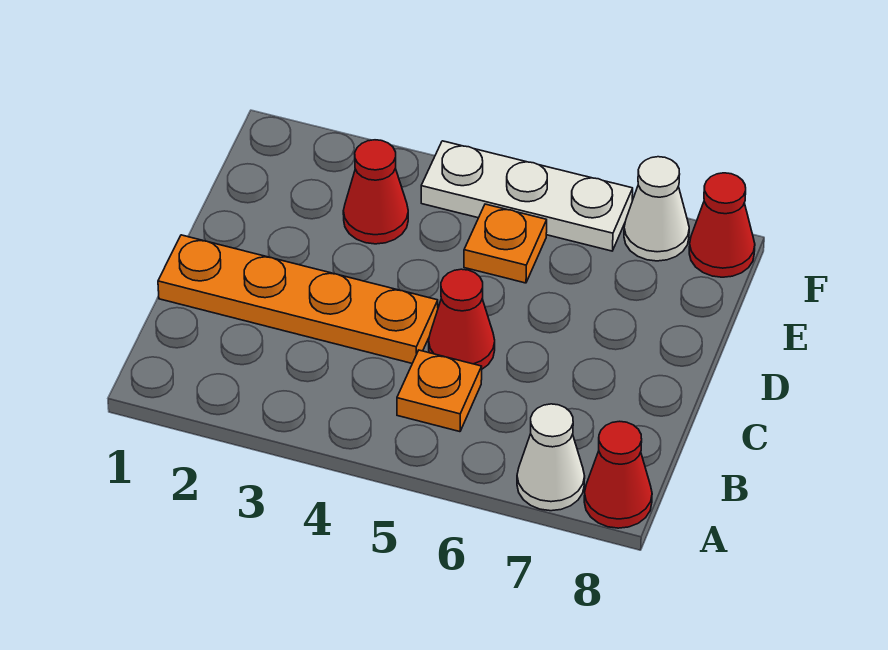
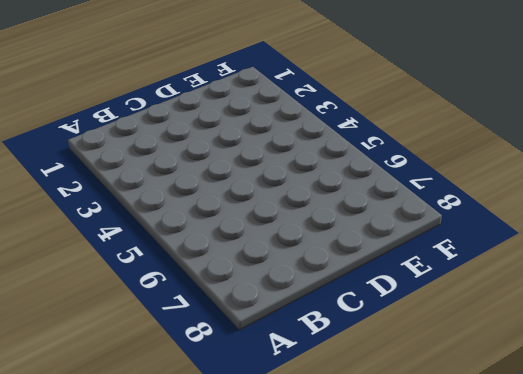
none -> white 1x1 cone [517,404,585,511]
none -> red 1x1 cone [584,421,652,528]

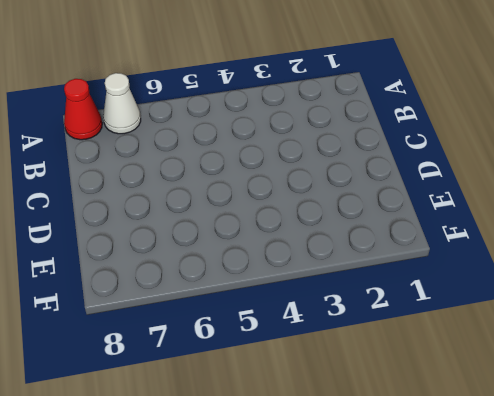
none -> orange 1x1 plate [397,350,482,432]
none -> orange 1x4 plate [158,235,438,363]

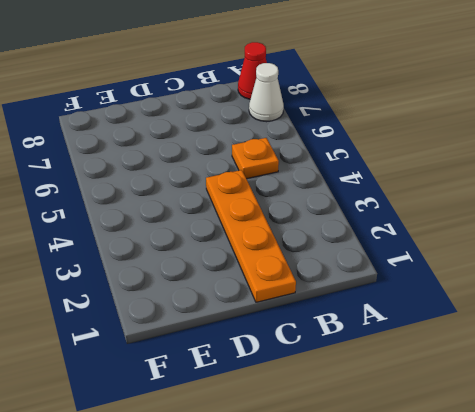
none -> red 1x1 cone [429,269,495,369]
none -> red 1x1 cone [343,140,408,244]

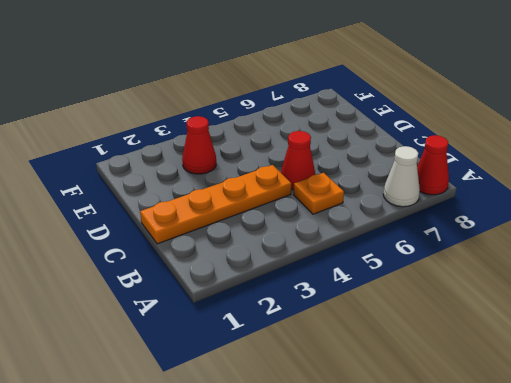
none -> orange 1x1 plate [464,204,547,283]
none -> white 1x3 plate [421,141,633,251]

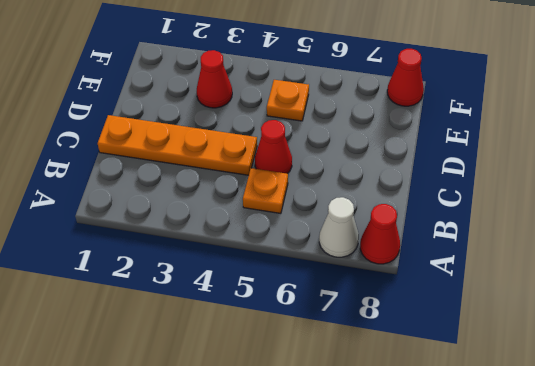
none -> white 1x3 plate [421,141,633,251]
none -> white 1x1 cone [624,157,689,261]

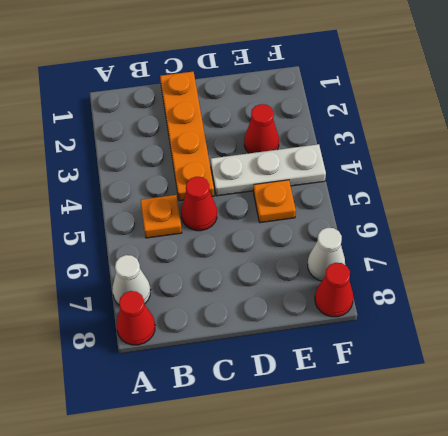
white 1x3 plate [211,144,326,196] -> white 1x3 plate turned to [421,141,633,251]

